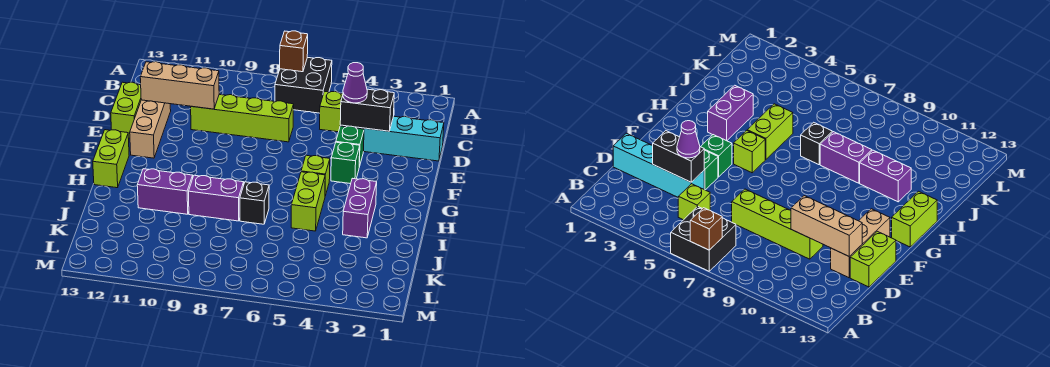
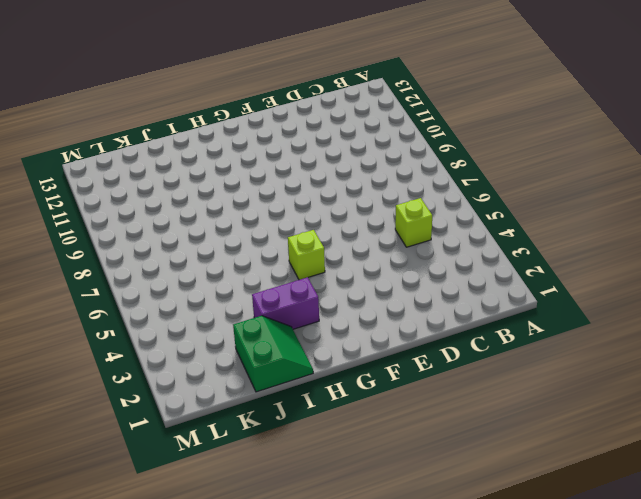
green 2x2 slope [233,316,313,392] -> none
none -> black 2x2 brick [275,57,332,113]
none -> cyan 1x4 brick [340,116,444,161]
none -> lime 1x4 brick [191,95,294,142]

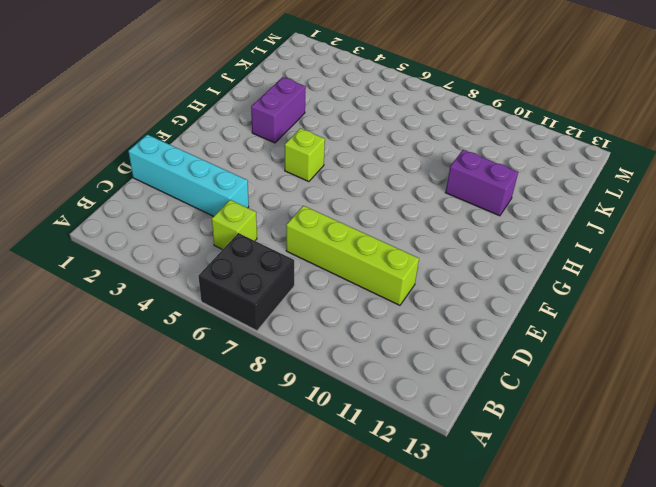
none -> tan 1x3 brick [130,100,171,158]
none -> lime 1x2 brick [111,82,141,138]
none -> green 1x1 brick [336,126,364,167]

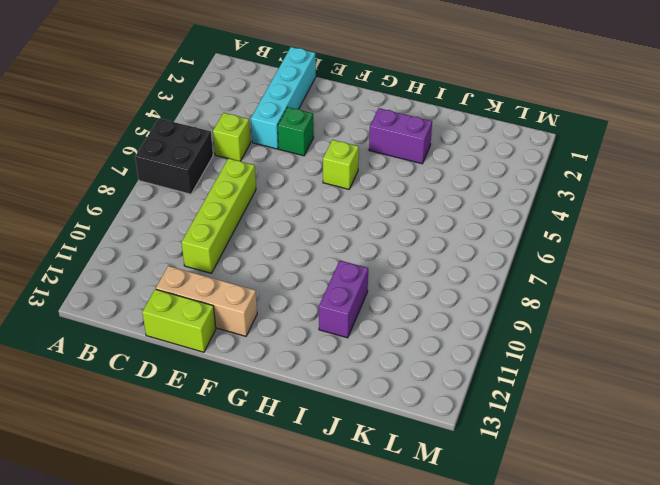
none -> green 1x1 brick [331,142,360,184]
none -> lime 1x2 brick [93,130,129,188]
none -> lime 1x2 brick [291,172,325,231]

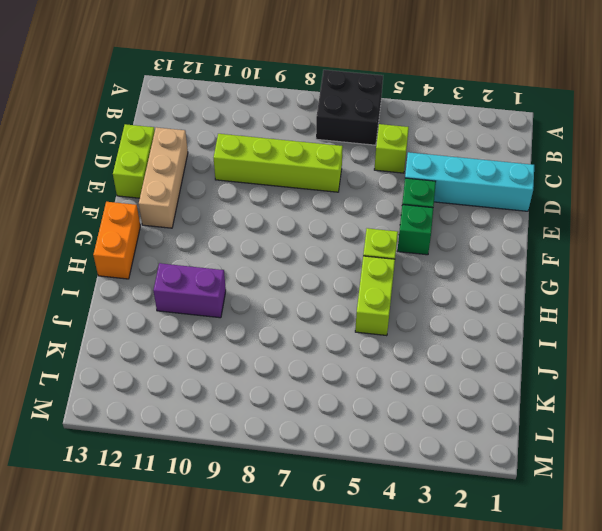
orange 1x2 brick [93,202,140,279] -> lime 1x2 brick [93,130,129,188]
none -> purple 1x2 brick [343,178,377,238]
none -> black 1x1 brick [240,182,269,224]
none -> purple 1x2 brick [189,175,244,221]

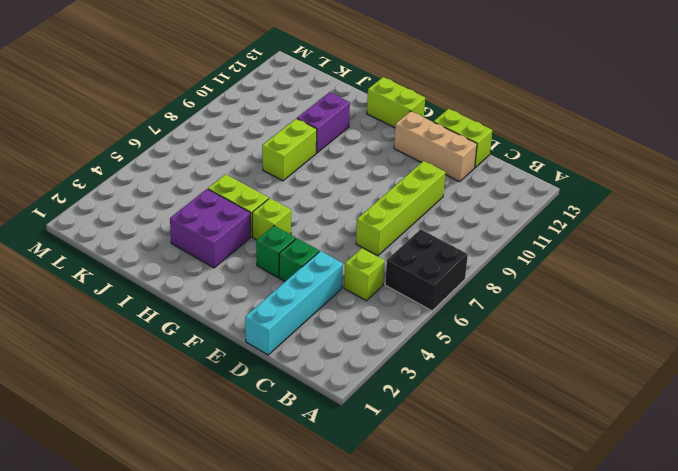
purple 2x2 brick [170,189,251,268] -> purple 1x2 brick [343,178,377,238]
lime 1x2 brick [262,118,317,181] -> purple 1x2 brick [189,175,244,221]
none -> black 1x1 brick [240,182,269,224]
none -> brown 1x1 brick [280,31,308,72]
none -> black 1x2 brick [340,89,394,131]

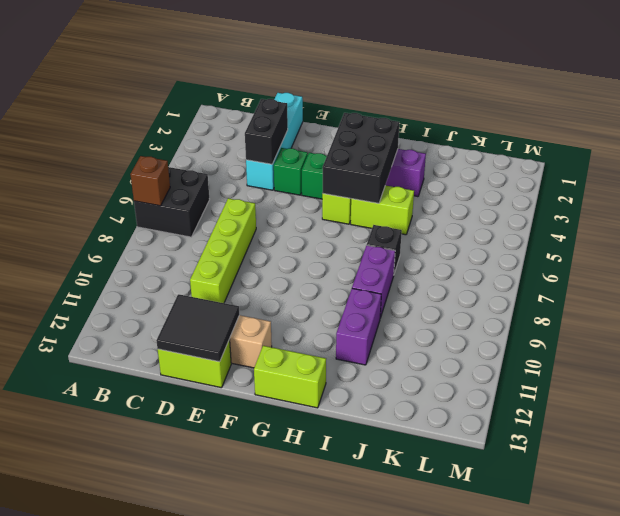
black 2x2 tile [156,294,239,362] -> tan 1x3 brick [140,62,219,109]
black 2x3 brick [322,113,399,203] -> none
none -> lime 1x1 brick [320,91,343,132]
none -> purple 1x1 cone [343,63,367,103]

